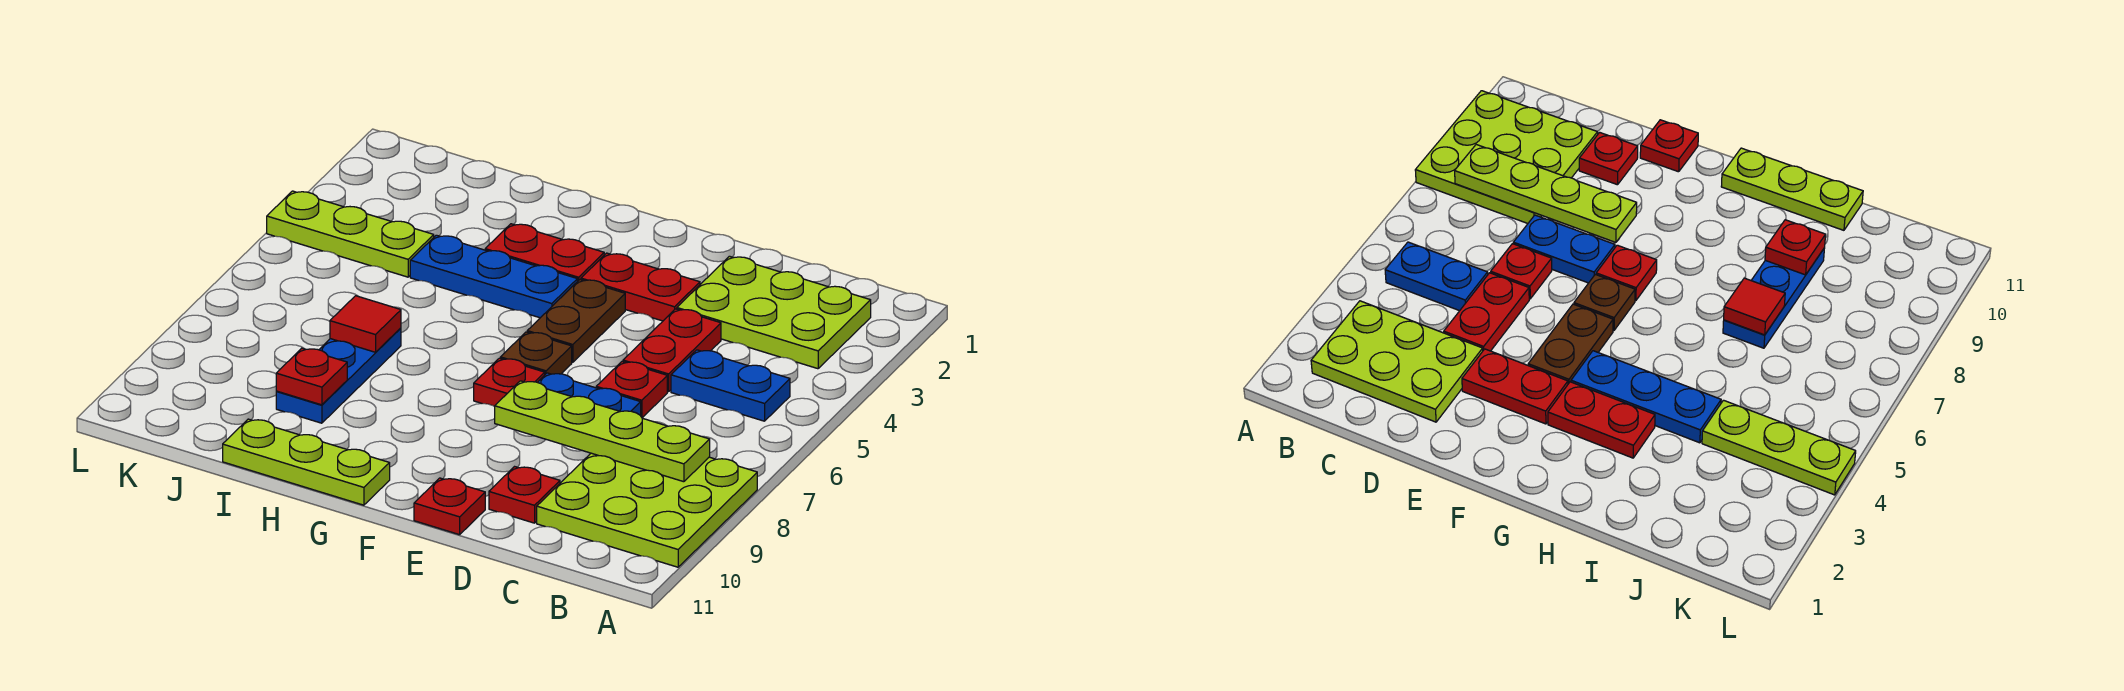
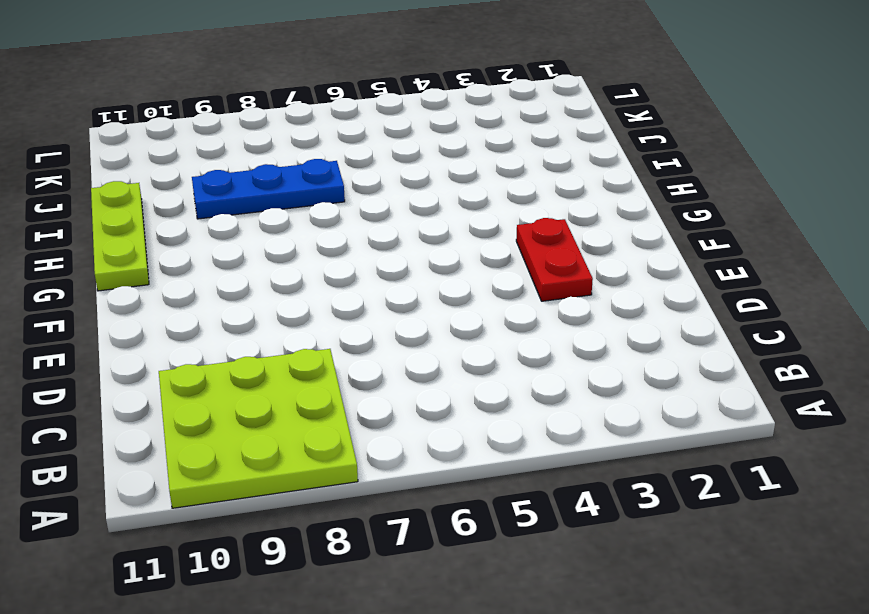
none -> lime 2x3 plate [677,256,871,369]
none -> blue 1x2 plate [671,350,790,421]
none -> red 1x2 plate [623,309,721,392]

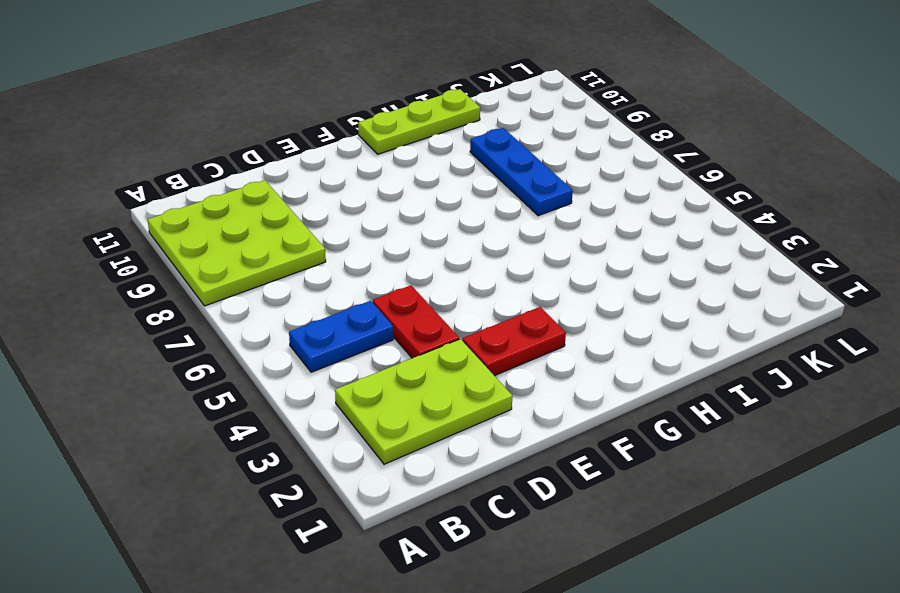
none -> red 1x1 plate [596,362,667,418]
none -> blue 1x2 plate [538,373,641,416]
none -> red 1x1 plate [489,467,560,523]

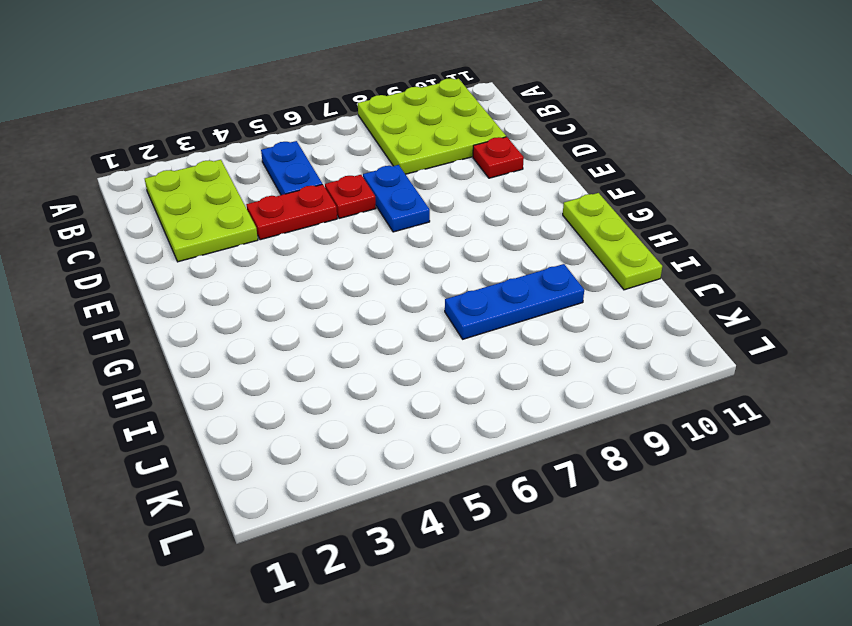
none -> red 1x2 plate [581,253,700,321]
none -> red 1x1 plate [414,478,485,535]
none -> brown 1x2 plate [527,280,625,362]

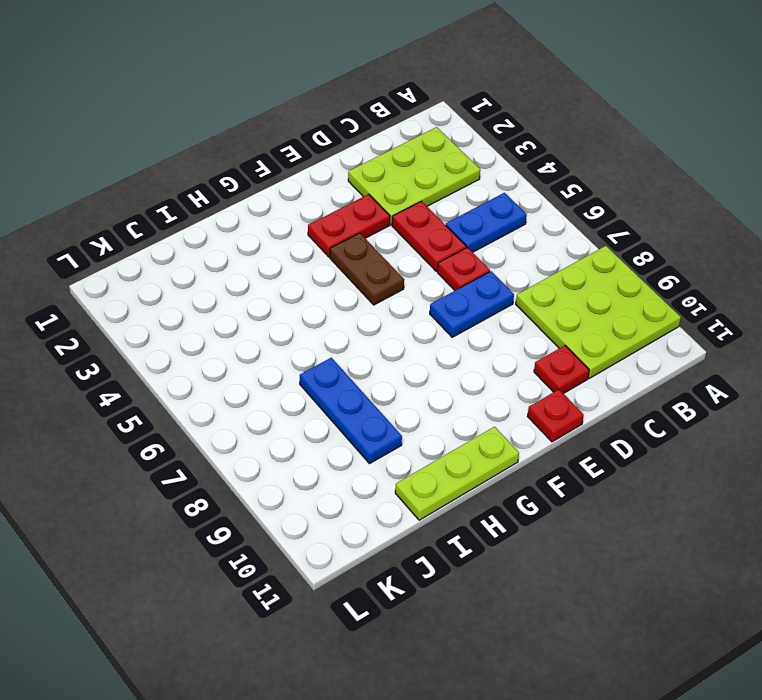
none -> brown 1x1 plate [500,332,572,374]
none -> red 1x1 plate [474,358,545,407]
none -> red 1x2 plate [485,224,604,282]

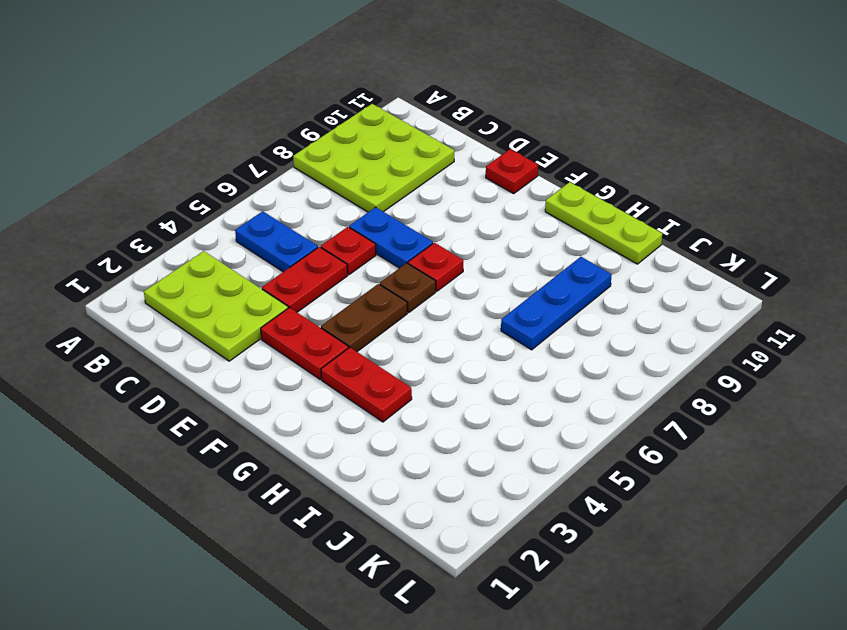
none -> red 1x1 plate [489,467,560,523]
none -> blue 1x3 plate [410,235,577,318]
none -> lime 1x3 plate [267,191,434,277]

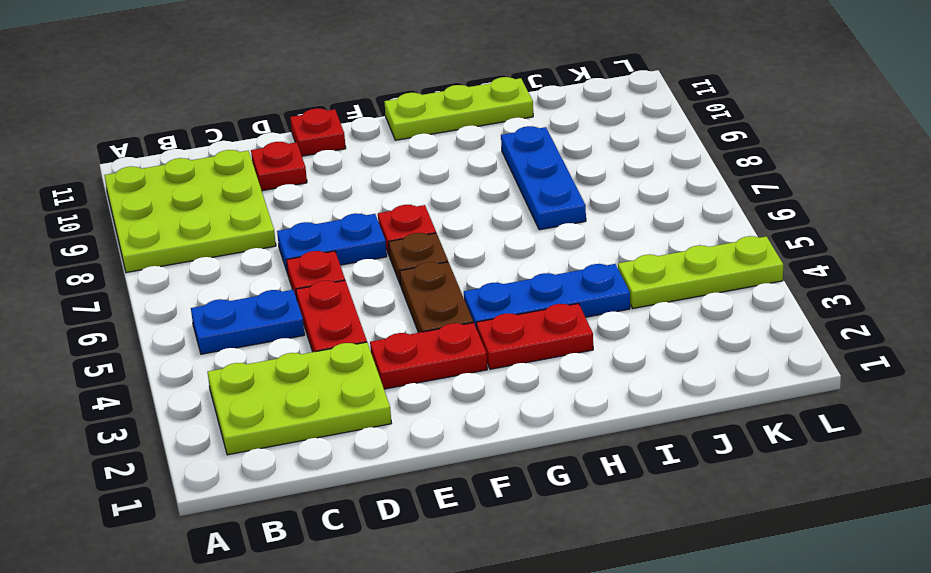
none -> lime 1x4 plate [495,381,710,482]
none -> red 1x1 tile [330,296,401,352]
none -> red 1x1 plate [276,348,347,405]

